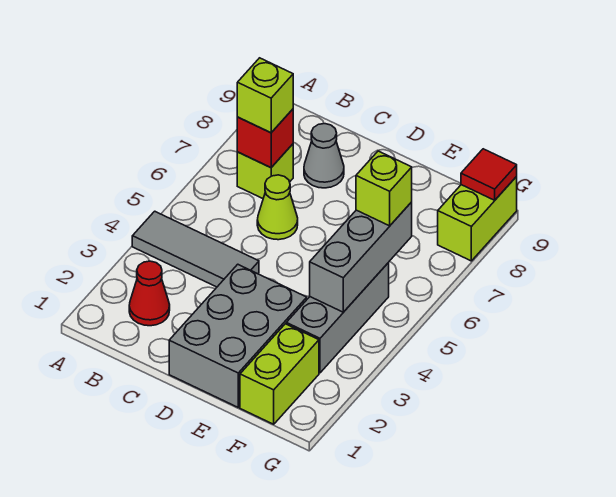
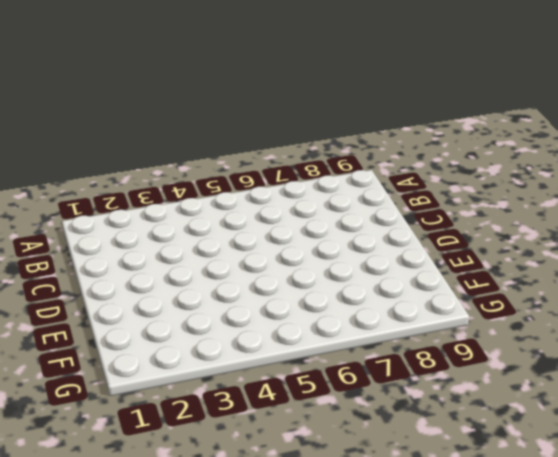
none -> grey 1x3 tile [132,211,259,287]
none -> red 1x1 cone [129,261,170,326]
none -> lime 1x1 brick [237,144,293,198]

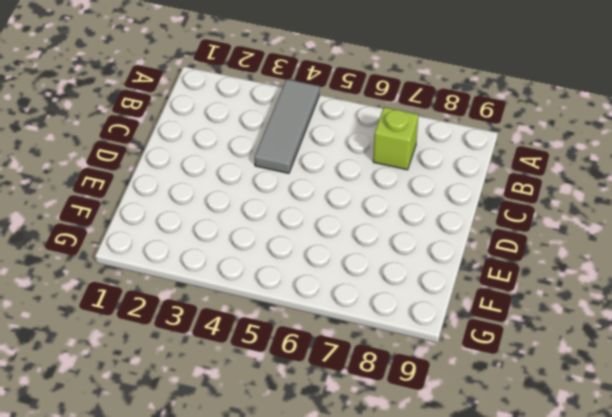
none -> red 1x1 cone [129,261,170,326]
none -> lime 1x1 cone [257,175,298,240]
none -> grey 1x1 cone [304,124,344,188]

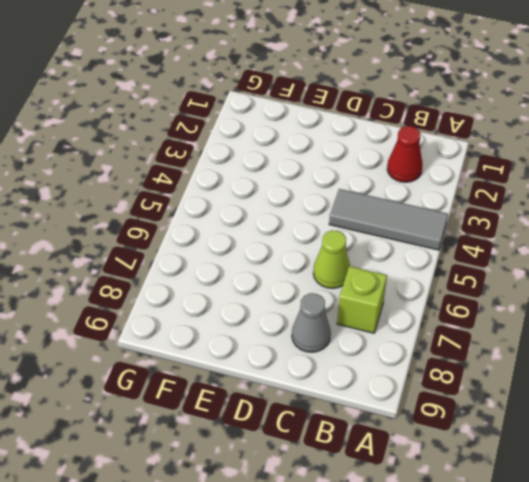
none -> grey 2x3 brick [169,264,307,407]
none -> lime 1x2 brick [240,324,319,424]
none -> grey 1x3 brick [286,263,389,373]

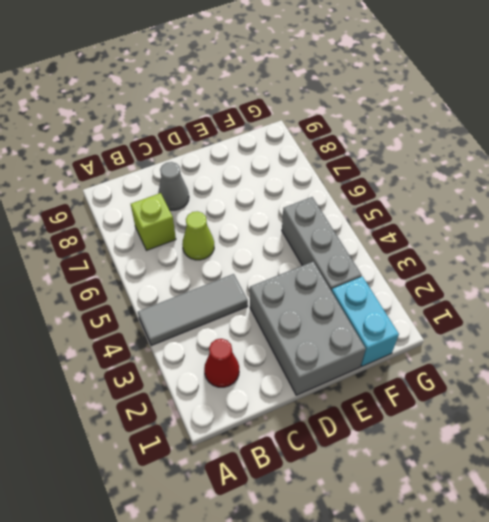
cyan 1x2 brick [332,276,399,366] -> lime 1x2 brick [240,324,319,424]
none -> lime 1x2 brick [438,177,517,261]
none -> red 1x1 brick [237,109,293,168]
none -> grey 1x3 brick [310,202,412,312]

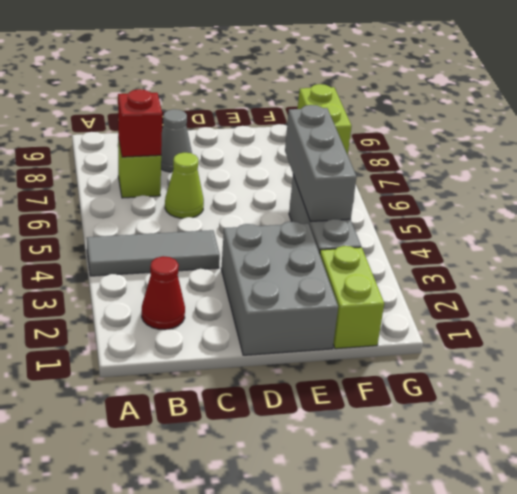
none -> red 1x1 tile [461,149,517,200]
none -> lime 1x1 brick [237,58,293,133]
none -> lime 1x1 brick [356,151,412,226]

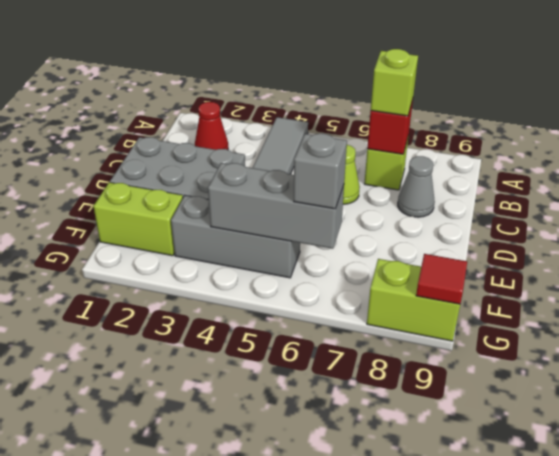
grey 1x1 brick [294,134,347,209] -> lime 1x1 brick [356,151,412,226]

